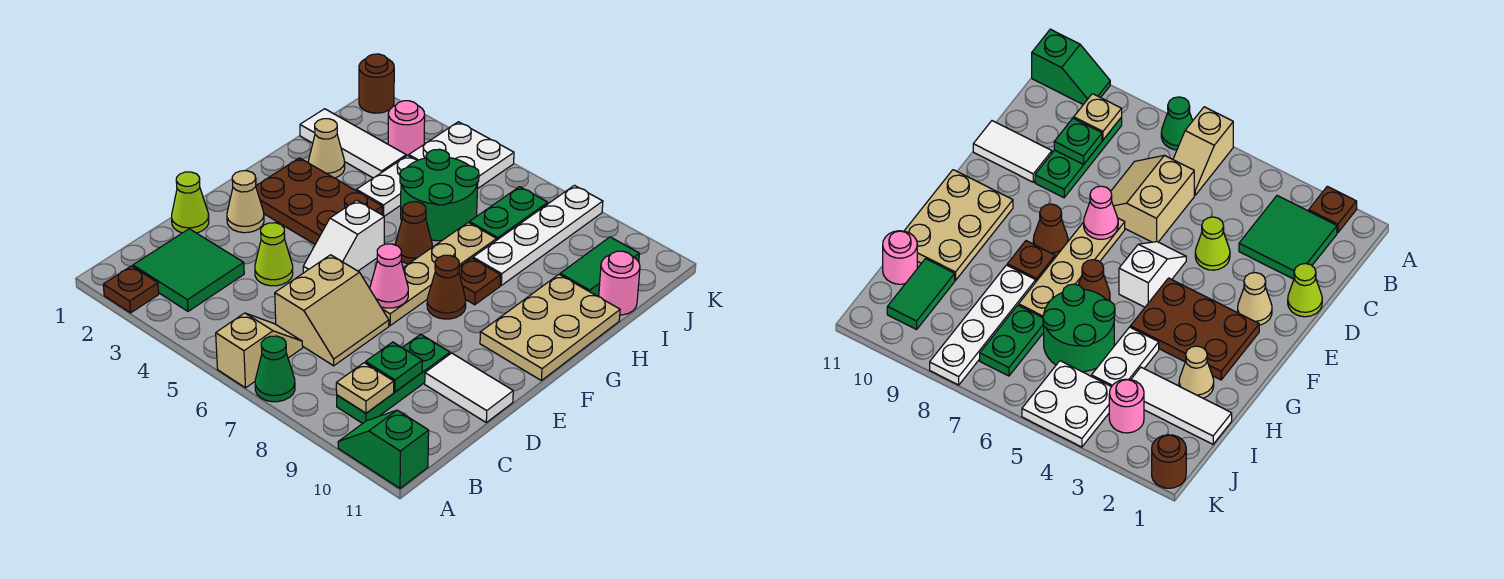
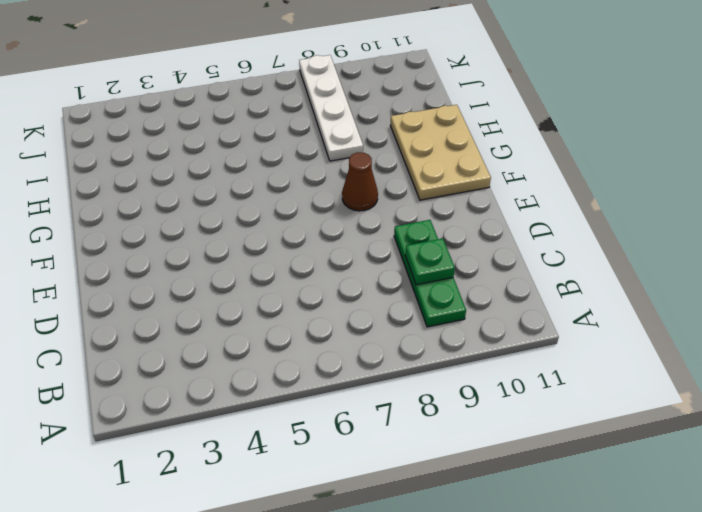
none -> brown 1x1 plate [103,266,159,313]
none -> tan 1x2 slope [216,313,303,388]
none -> green 1x1 cone [255,336,295,402]
none -> green 1x2 slope [338,410,429,488]

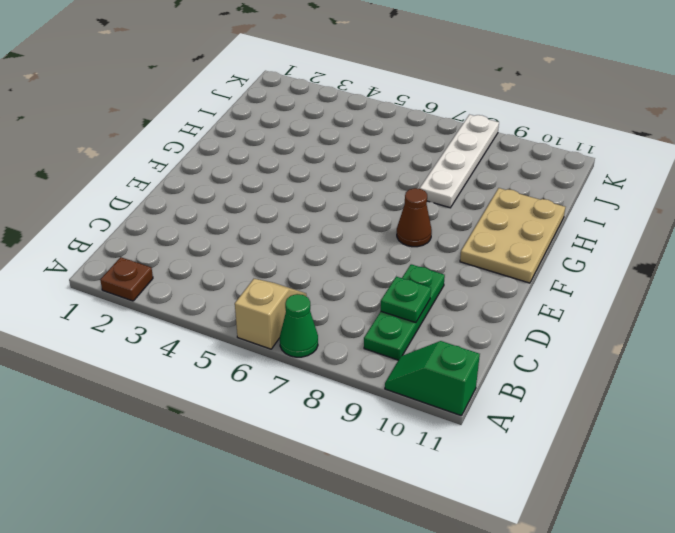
none -> green 2x2 tile [133,229,244,311]
none -> tan 2x2 slope [275,255,389,366]
none -> lime 1x1 cone [172,172,209,233]
none -> lime 1x1 cone [255,223,293,286]

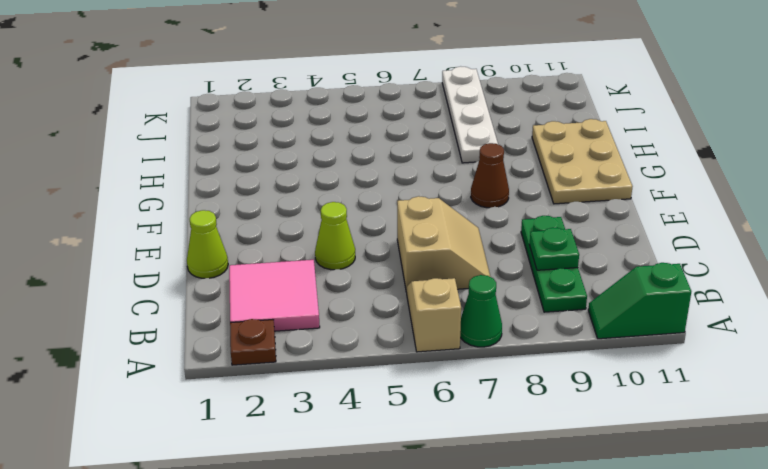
pink 2x2 tile [229,260,320,331] -> green 2x2 tile [133,229,244,311]
none -> white 1x2 tile [425,353,513,422]
none -> tan 1x1 cone [227,171,264,233]
none -> white 1x2 slope [303,200,384,272]
none -> tan 1x4 plate [381,222,497,326]

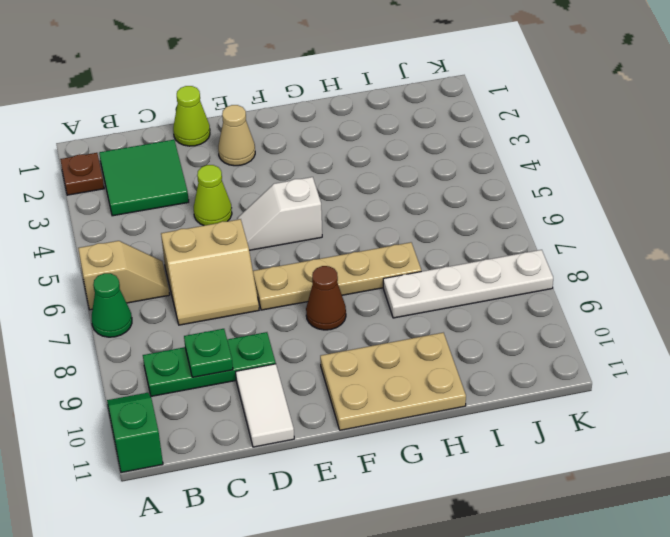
none -> brown 2x3 plate [256,158,382,244]
none -> brown 1x1 cone [395,202,432,264]
none -> brown 1x1 plate [459,258,501,305]
none -> tan 1x1 cone [309,119,345,178]

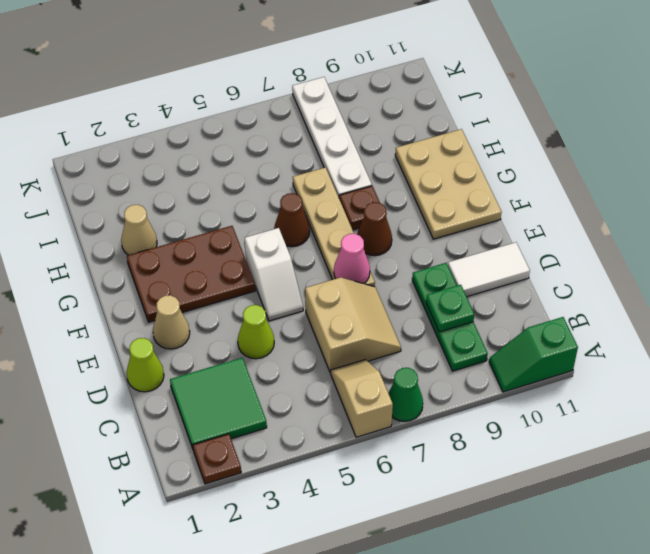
none -> white 1x2 plate [356,156,417,216]
none -> green 2x2 round brick [400,149,479,241]
none -> white 1x3 tile [300,109,406,178]
none -> green 1x2 plate [469,187,548,240]

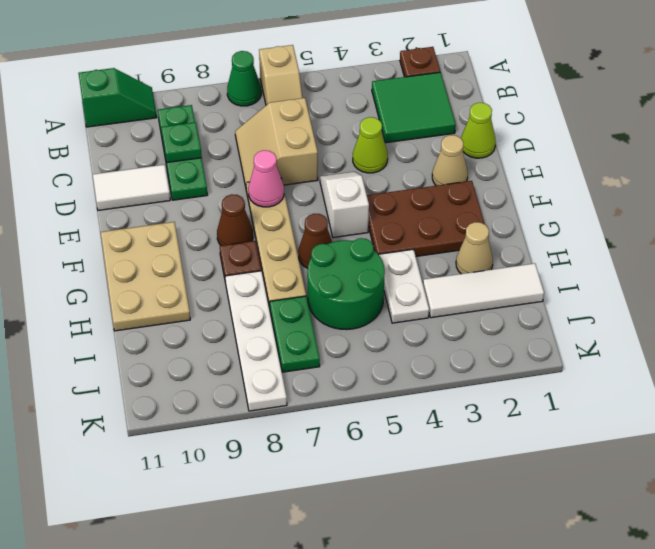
none -> green 1x2 tile [560,237,639,296]
none -> pink 1x1 round brick [599,251,640,315]
none -> pink 1x1 round brick [388,101,425,156]
none -> white 2x2 plate [409,122,514,189]

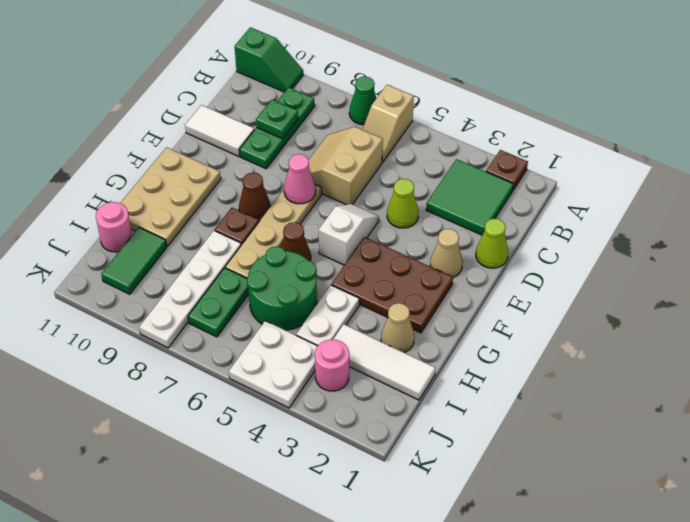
none -> brown 1x1 round brick [359,54,394,113]
none -> tan 1x1 plate [336,363,394,413]

